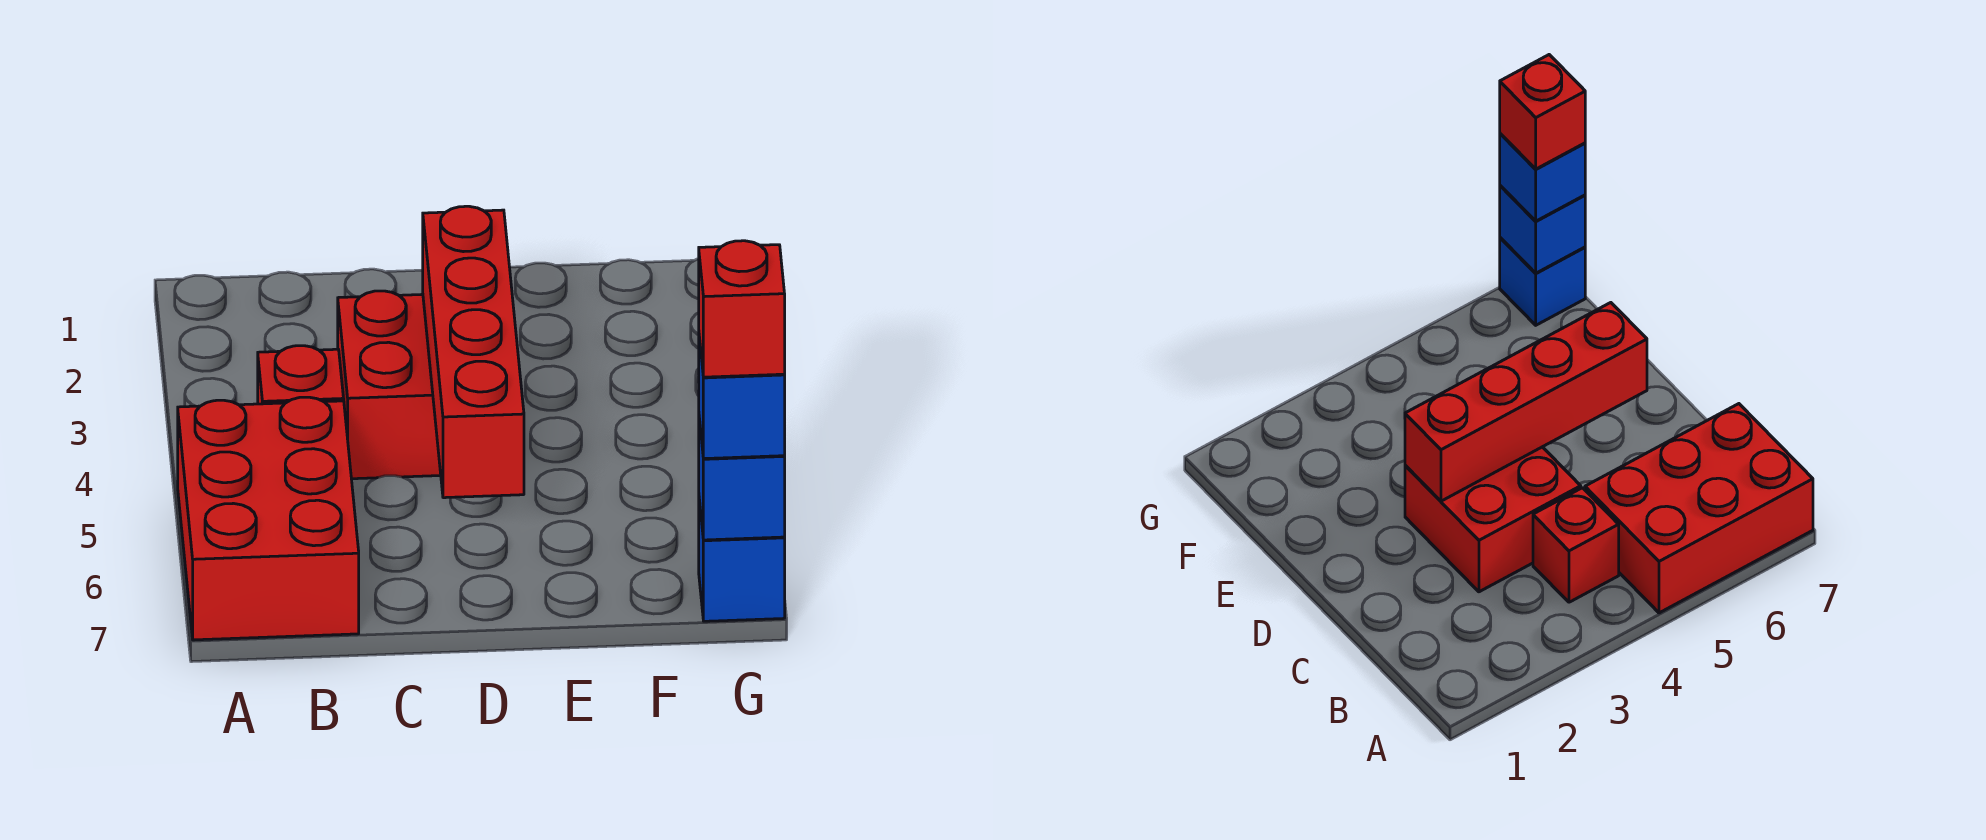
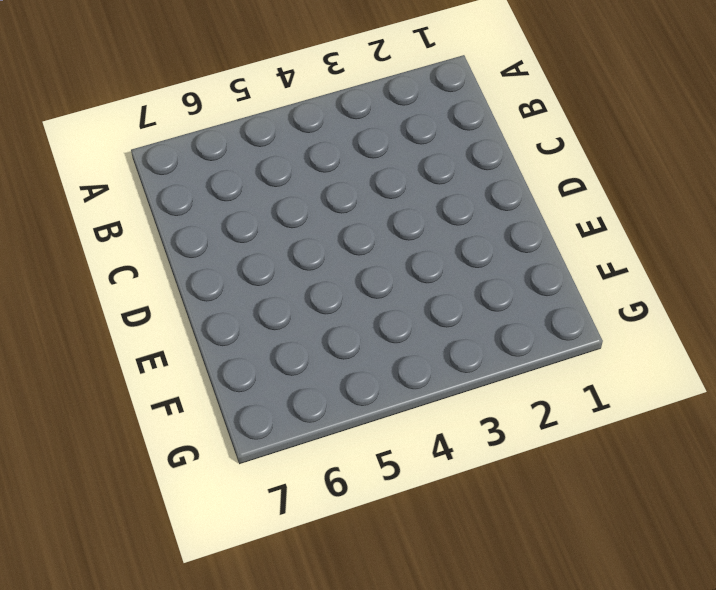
none -> red 2x3 brick [178,397,359,640]
none -> red 1x1 brick [258,346,344,404]

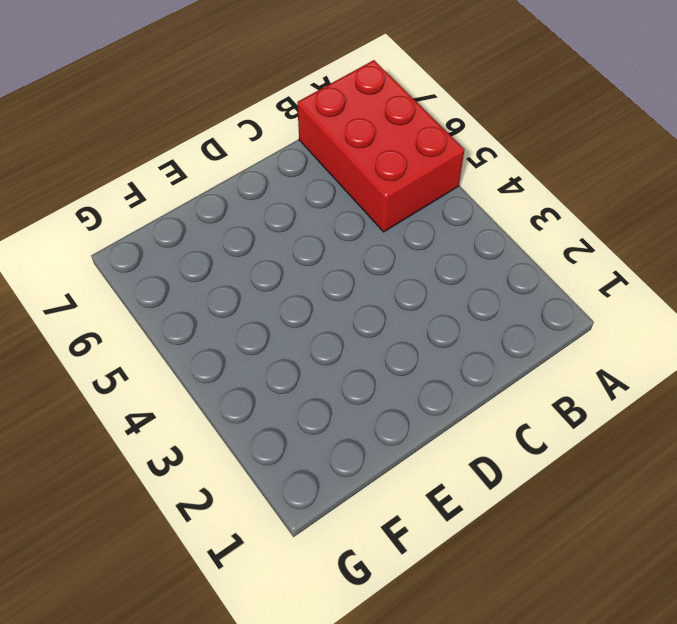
none -> red 1x1 brick [258,346,344,404]
none -> red 2x2 brick [338,291,441,479]

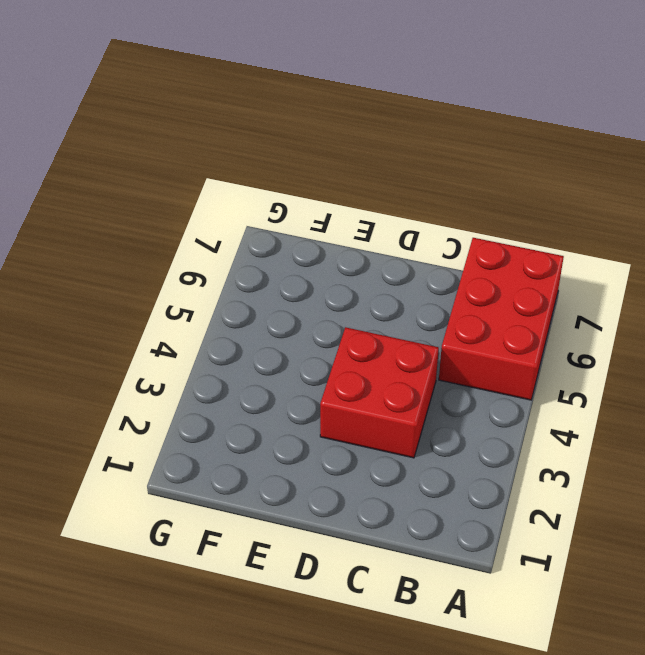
none -> red 1x1 brick [258,346,344,404]
none -> blue 1x1 brick [699,500,785,621]

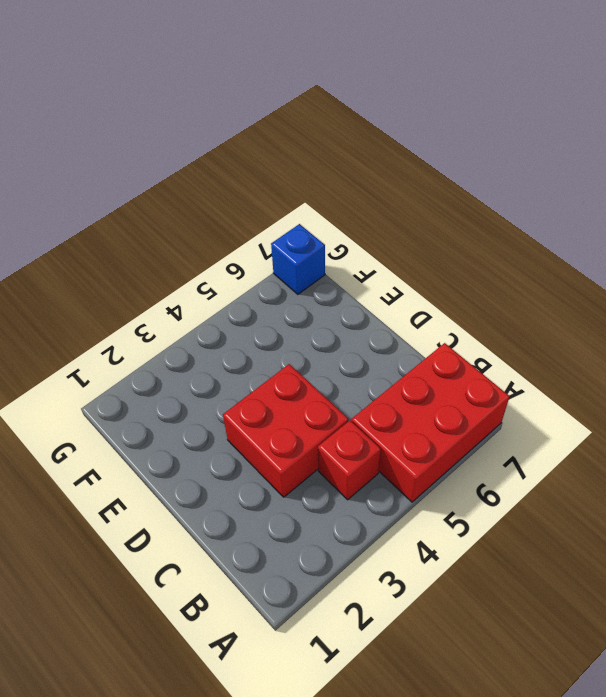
none -> red 1x4 brick [423,206,524,498]
none -> blue 1x1 brick [699,419,785,540]

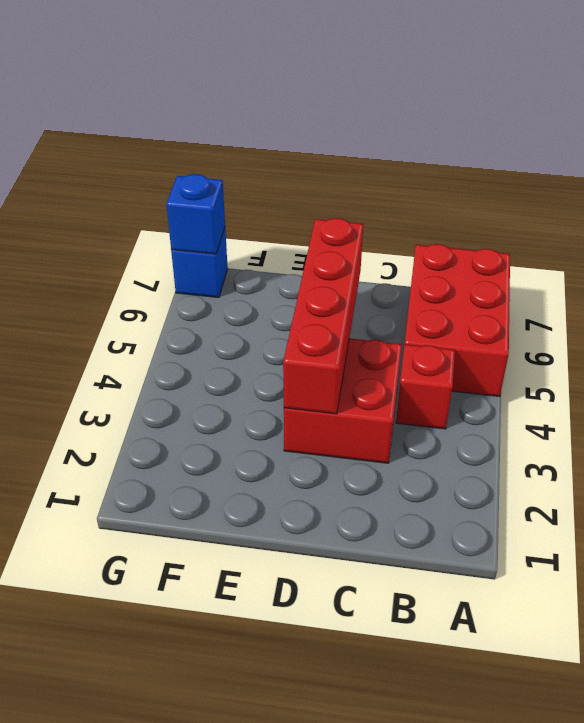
none -> blue 1x1 brick [699,337,785,459]
none -> red 1x1 brick [699,241,785,377]

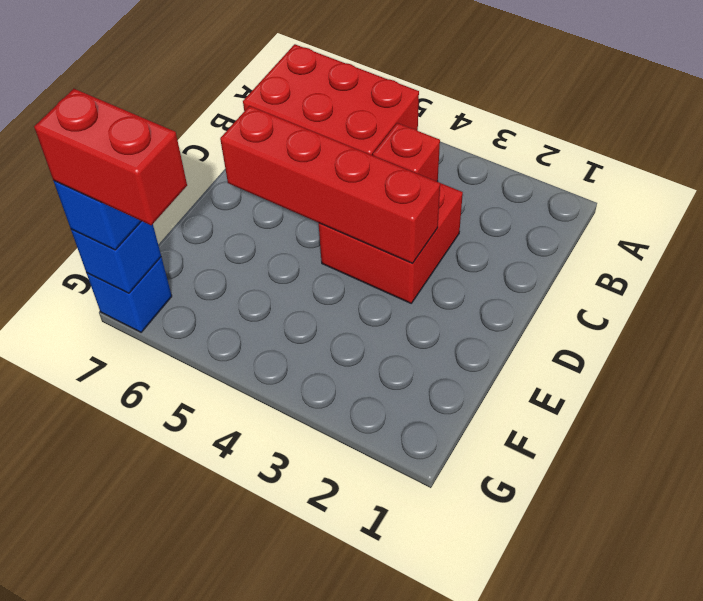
red 1x2 brick [34,89,187,225] -> red 1x1 brick [699,241,785,377]

